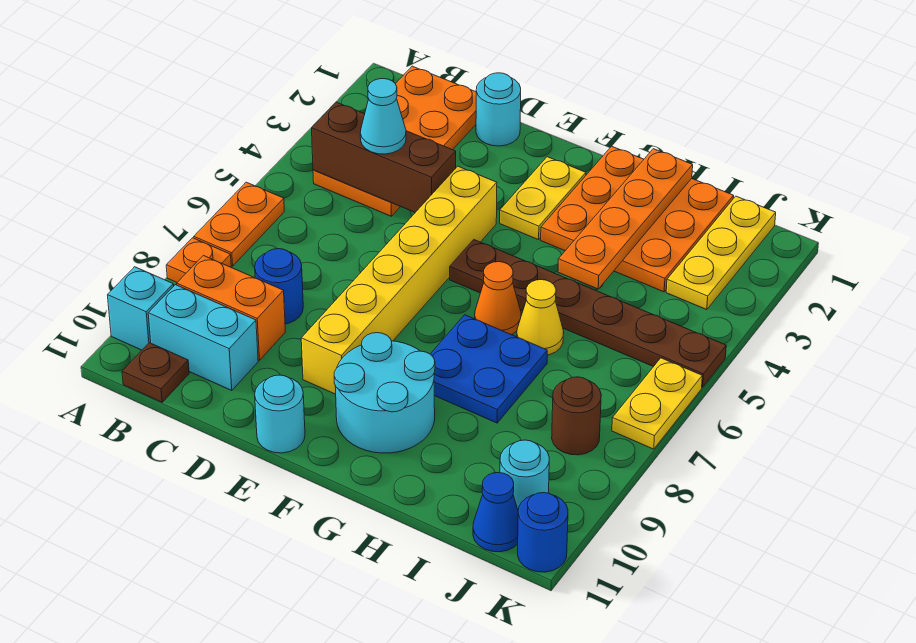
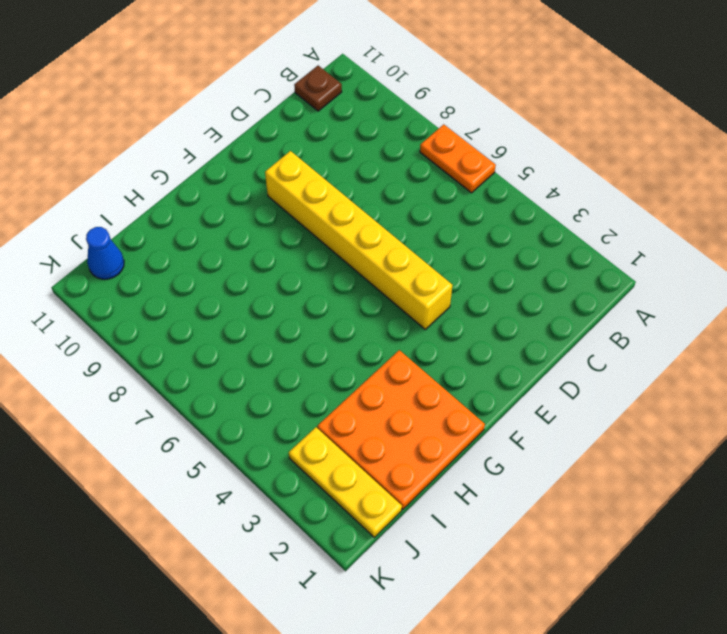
none -> orange 1x1 plate [166,238,231,282]
none -> cyan 1x1 brick [108,267,174,350]
none -> orange 2x4 plate [313,66,476,216]

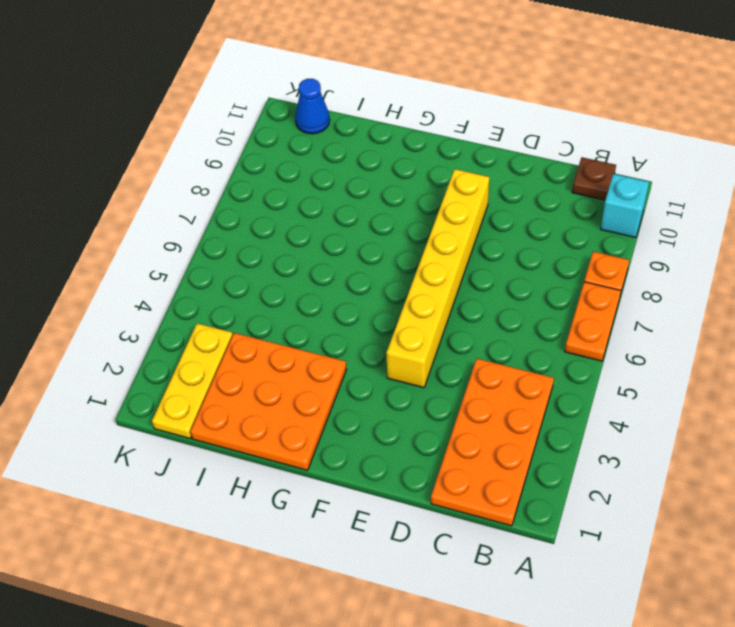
none -> orange 1x2 brick [177,256,285,360]
none -> cyan 1x2 brick [148,285,258,391]
none -> blue 1x1 round brick [255,249,303,324]

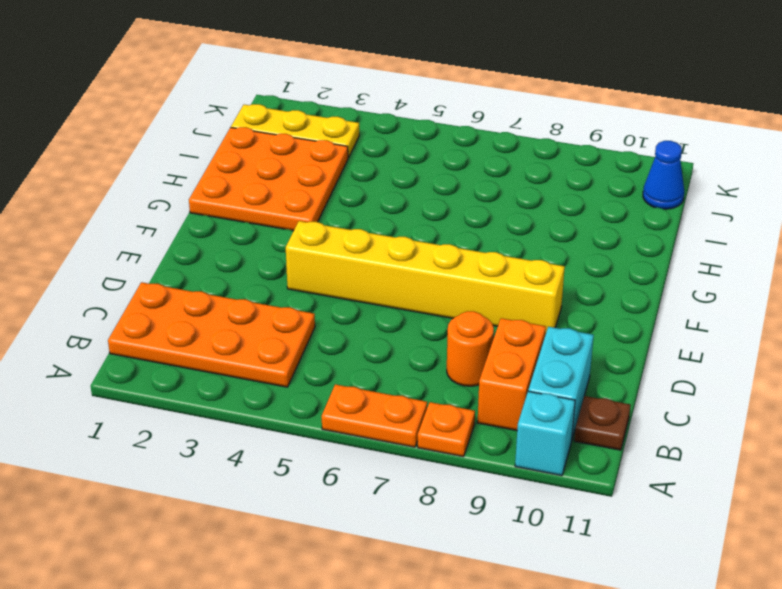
orange 1x1 round brick [447,311,494,386] -> blue 1x1 round brick [255,249,303,324]
none -> cyan 1x1 round brick [476,73,521,146]
none -> cyan 1x1 round brick [255,375,305,453]
none -> yellow 1x2 plate [500,157,586,240]

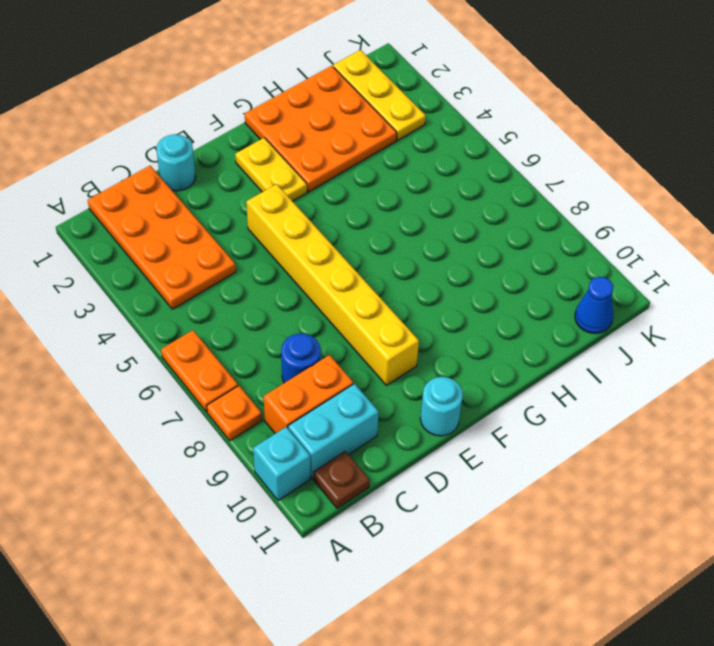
none -> brown 1x6 plate [450,240,726,387]
none -> cyan 2x2 round brick [334,333,435,453]
none -> orange 1x1 cone [475,262,521,335]

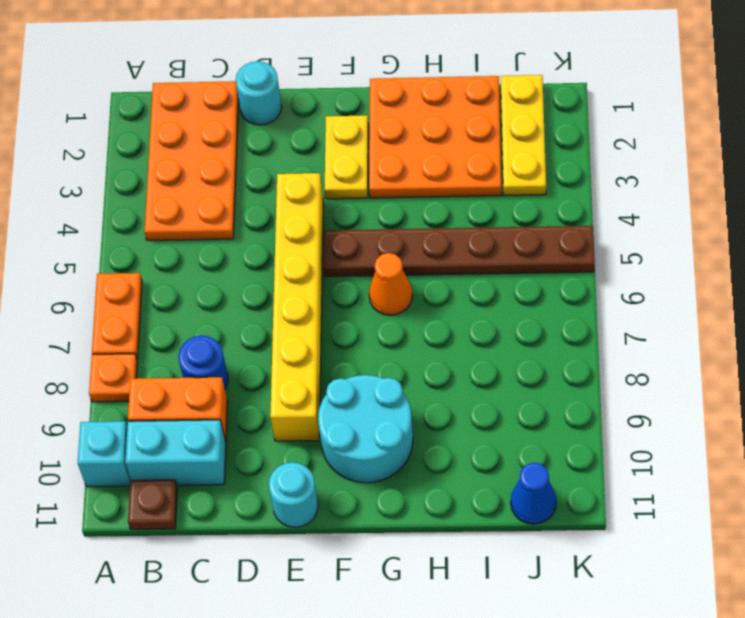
none -> blue 2x2 plate [431,315,547,423]
none -> yellow 1x1 cone [517,280,564,355]
none -> brown 1x1 round brick [552,377,601,455]

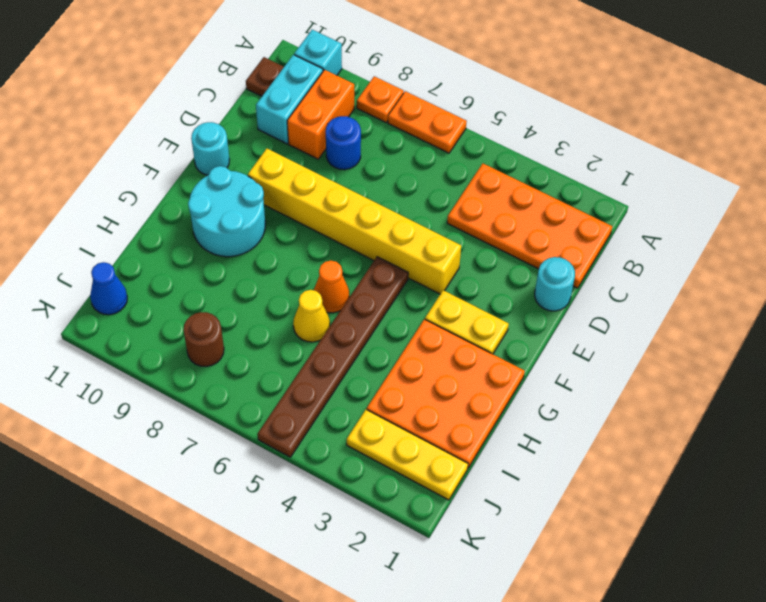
none -> blue 2x2 plate [431,315,547,423]
none -> cyan 1x1 round brick [500,440,549,510]
none -> yellow 1x2 plate [612,358,702,449]

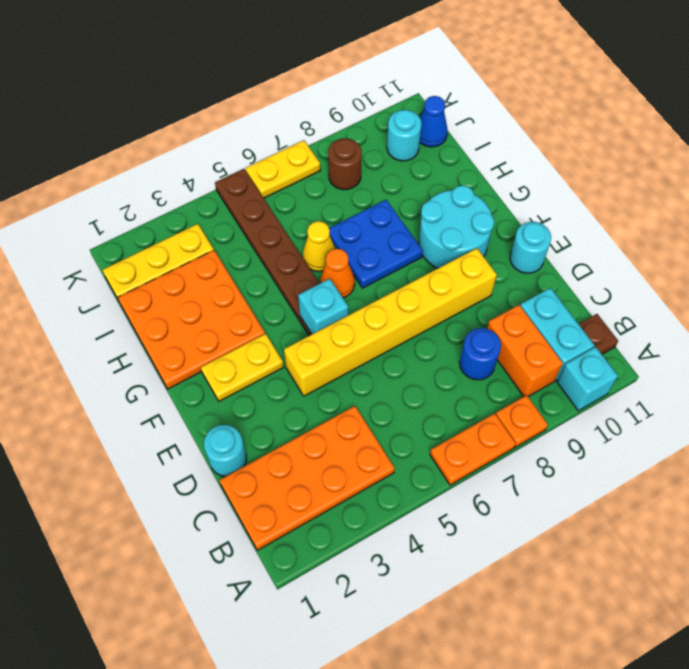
cyan 1x1 brick [298,279,348,334] -> none
none -> blue 1x1 round brick [518,493,568,572]
none -> brown 1x3 brick [312,102,456,212]
none -> orange 1x4 plate [558,149,693,289]

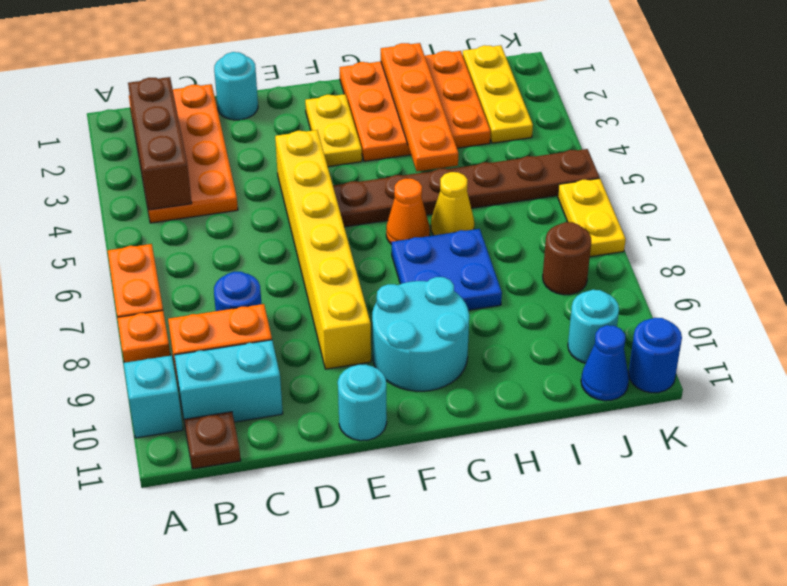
brown 1x3 brick [128,77,192,210] -> brown 1x3 brick turned to [312,102,456,212]
none -> cyan 1x1 cone [360,79,406,154]

